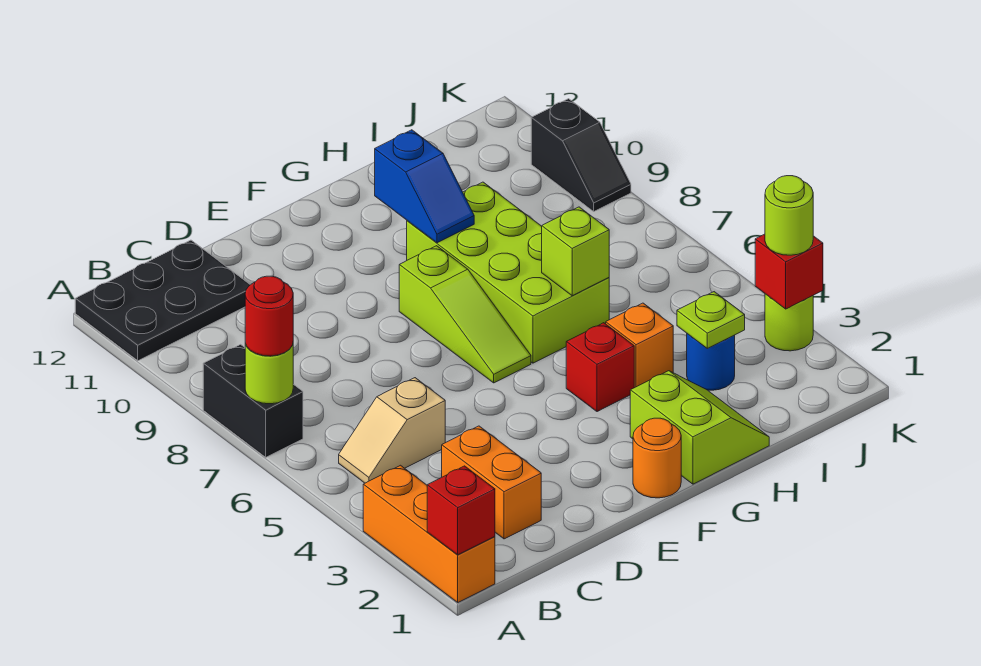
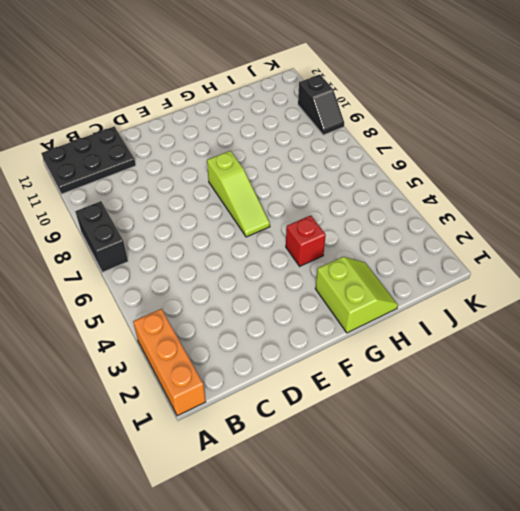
none -> tan 1x2 slope [339,378,445,483]
none -> orange 1x2 brick [442,426,541,539]
none -> orange 1x1 round brick [633,418,681,498]

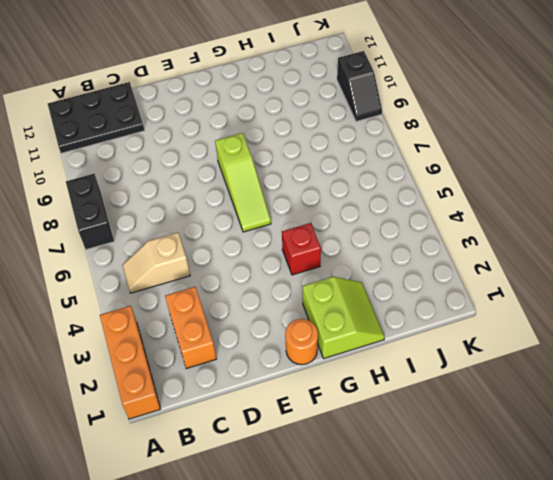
none -> lime 2x4 brick [407,182,609,363]
none -> orange 1x1 brick [606,303,673,388]
none -> blue 1x1 round brick [687,334,735,390]

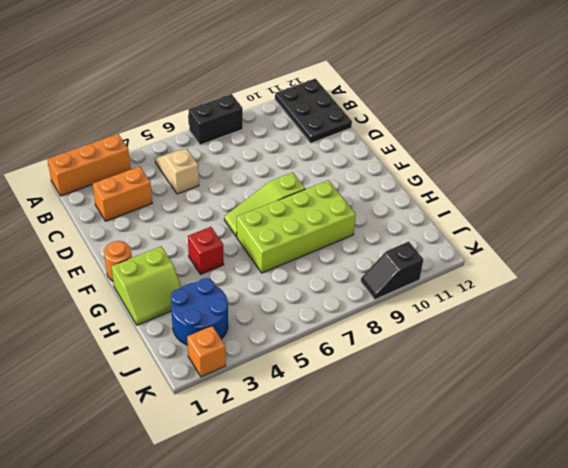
blue 2x2 round brick [171,278,228,345] -> blue 1x1 round brick [687,334,735,390]
orange 1x1 brick [187,326,226,377] -> orange 1x1 brick moved to [606,303,673,388]
none -> lime 1x1 round brick [765,294,813,351]
none -> red 1x1 brick [427,466,495,555]
none -> lime 1x1 round brick [245,344,293,404]

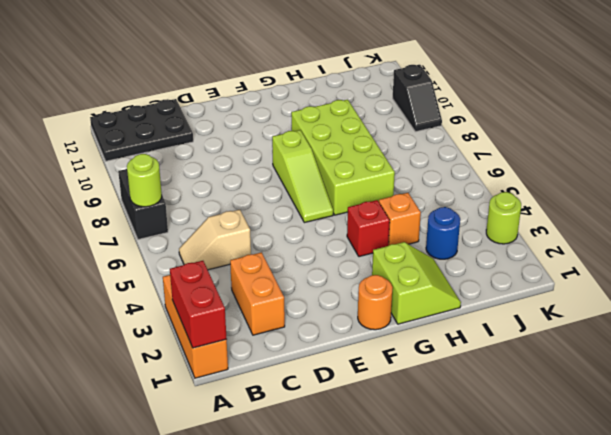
red 1x2 brick [170,261,227,348] -> red 1x1 brick [427,466,495,555]
none -> blue 1x2 slope [375,130,474,243]
none -> lime 1x1 brick [542,207,609,296]
none -> lime 1x1 plate [677,292,745,348]

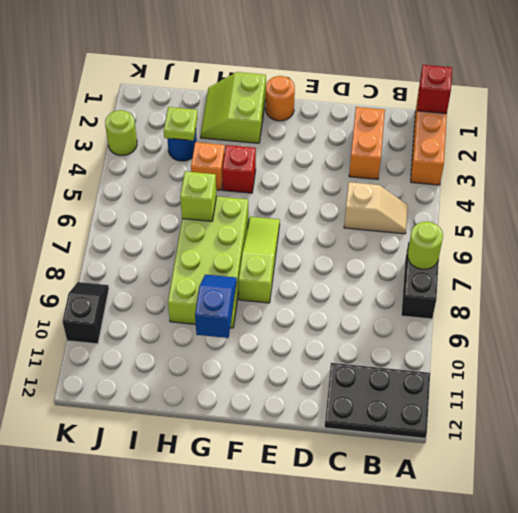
none -> red 1x1 brick [755,234,823,309]
none -> red 1x1 round brick [245,276,293,356]
none -> lime 1x1 round brick [765,176,813,255]

